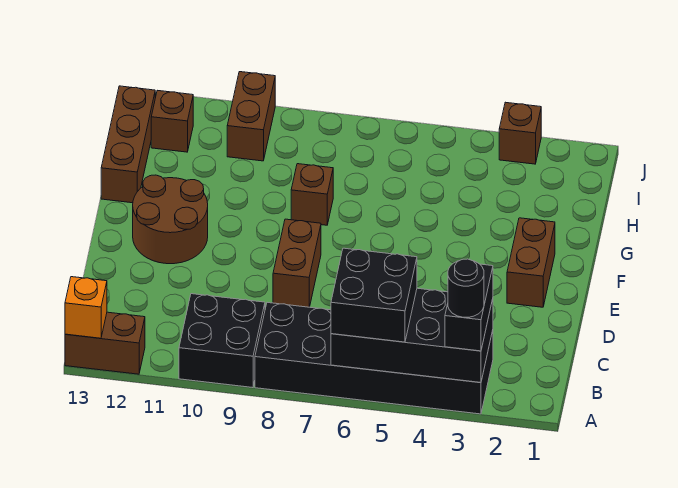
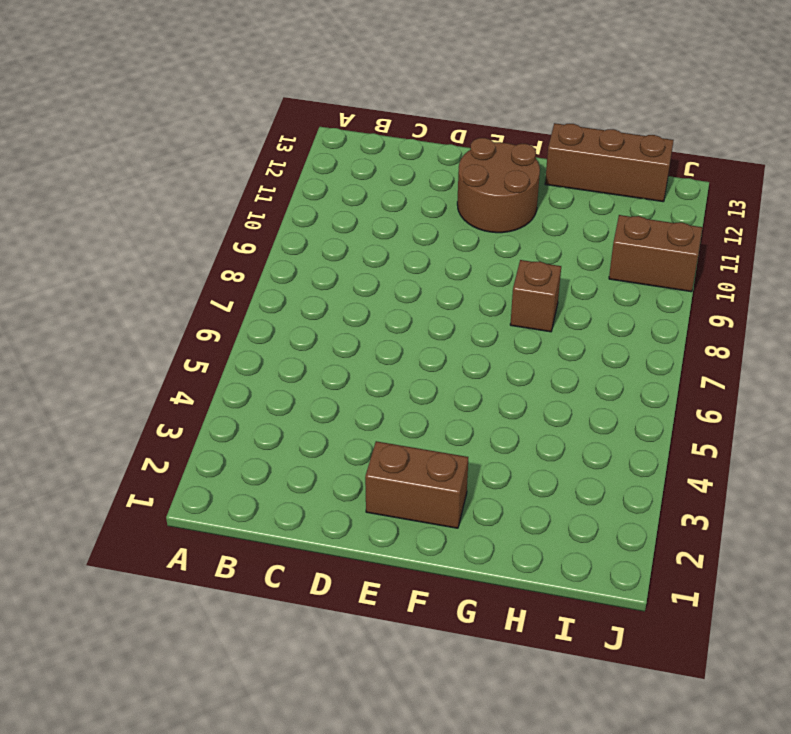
none -> black 2x6 brick [255,302,493,414]
none -> black 2x2 brick [179,294,265,388]
none -> brown 1x2 brick [65,312,145,374]

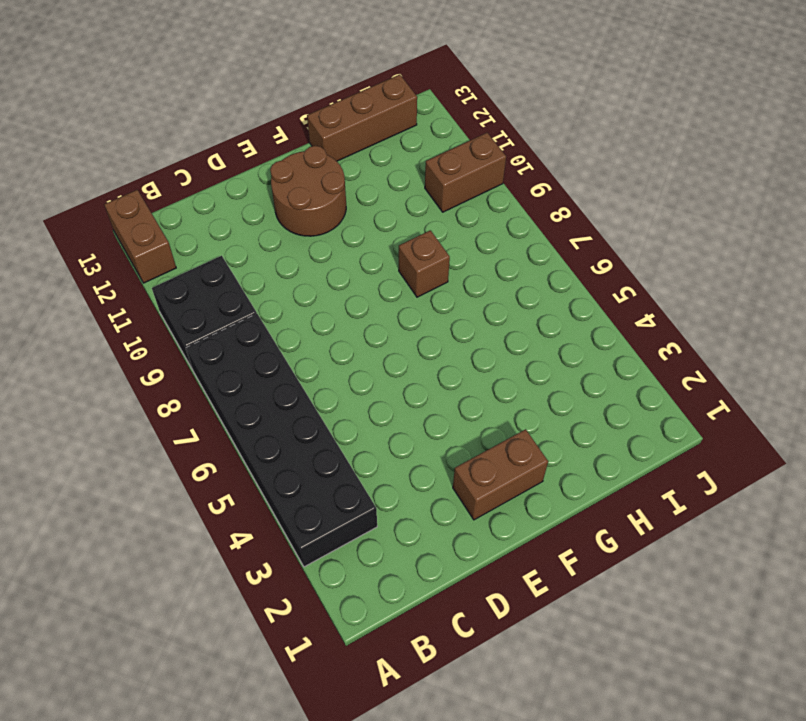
none -> brown 1x2 brick [273,219,321,307]
none -> brown 1x1 brick [151,90,193,152]
none -> brown 1x1 brick [499,102,541,164]

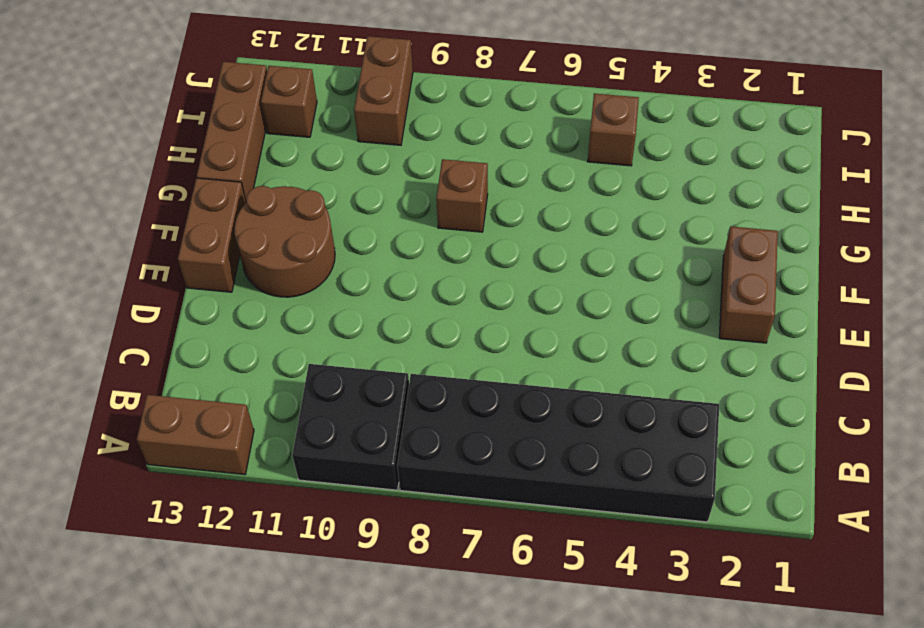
brown 1x2 brick [178,178,246,292] -> brown 1x2 brick moved to [273,219,321,307]
brown 1x1 brick [588,93,639,166] -> brown 1x1 brick moved to [499,102,541,164]
none -> black 2x4 brick [331,288,493,383]
none -> orange 1x1 brick [65,277,107,338]
none -> black 1x2 brick [445,264,493,351]

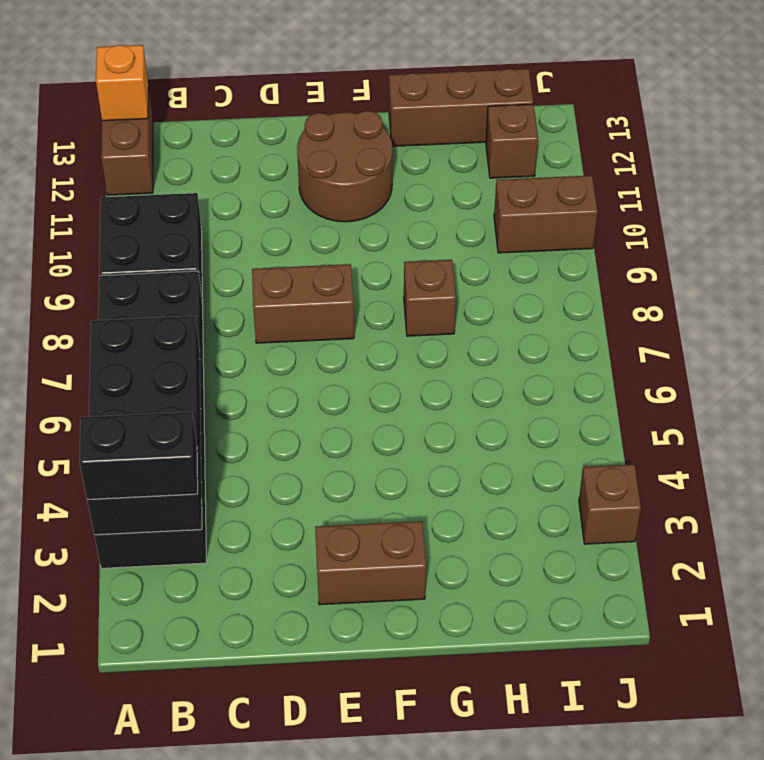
none -> black 2x2 brick [331,248,417,342]
none -> black 1x1 round brick [448,259,484,317]

